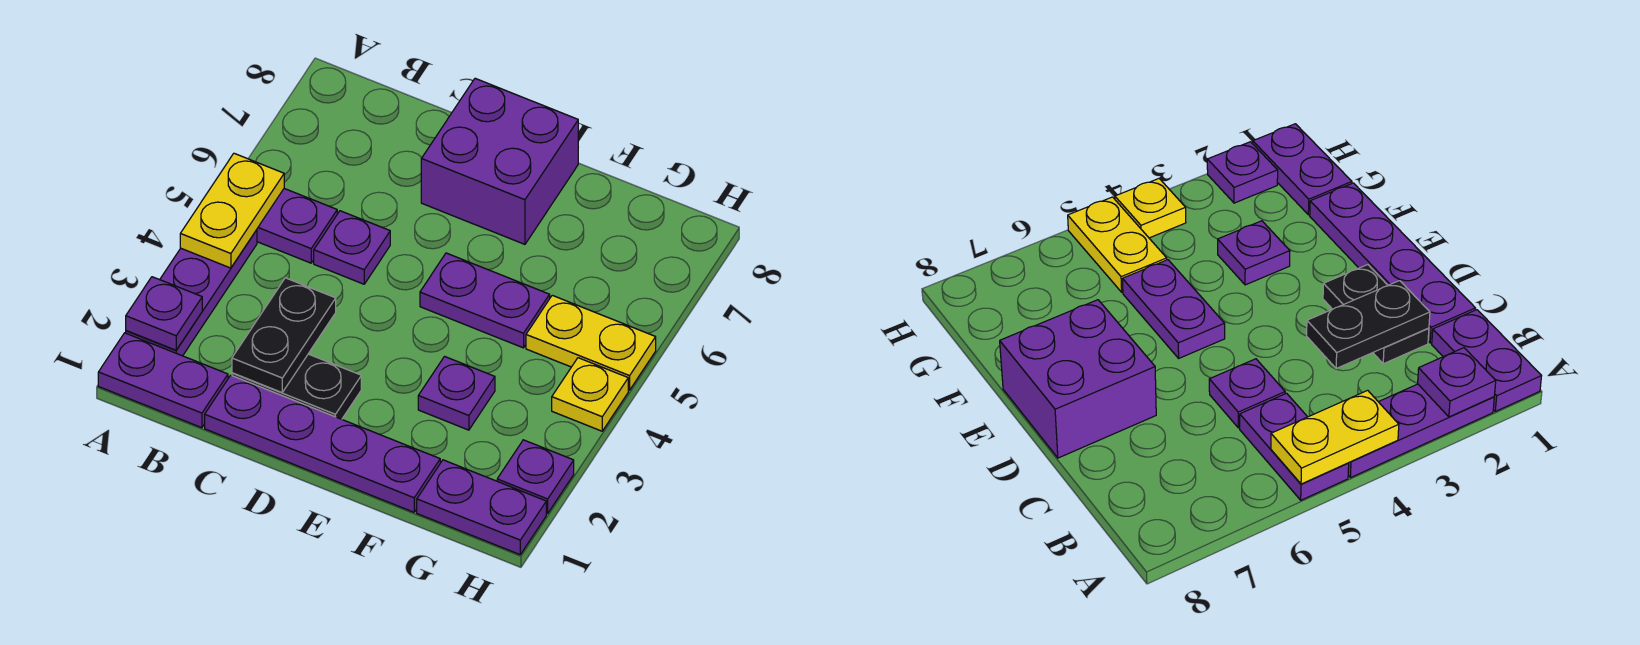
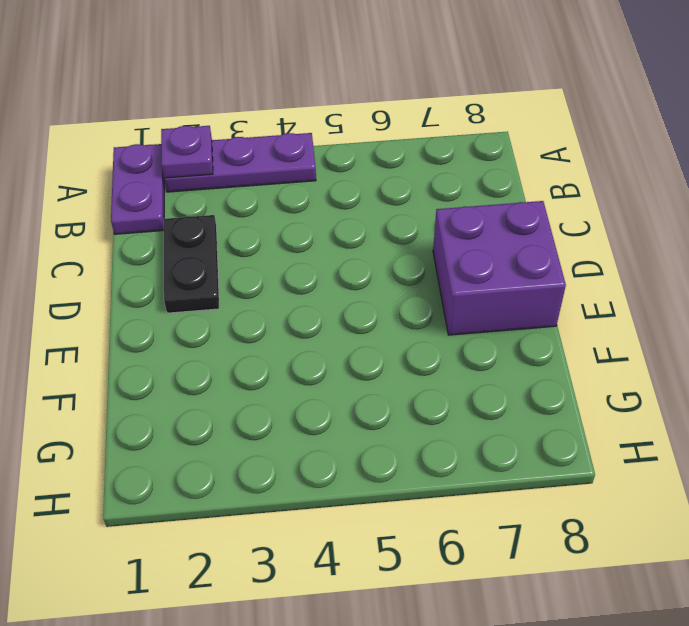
none -> purple 1x2 plate [257,189,337,263]
none -> purple 1x4 plate [205,375,440,512]
none -> purple 1x1 plate [314,211,390,284]

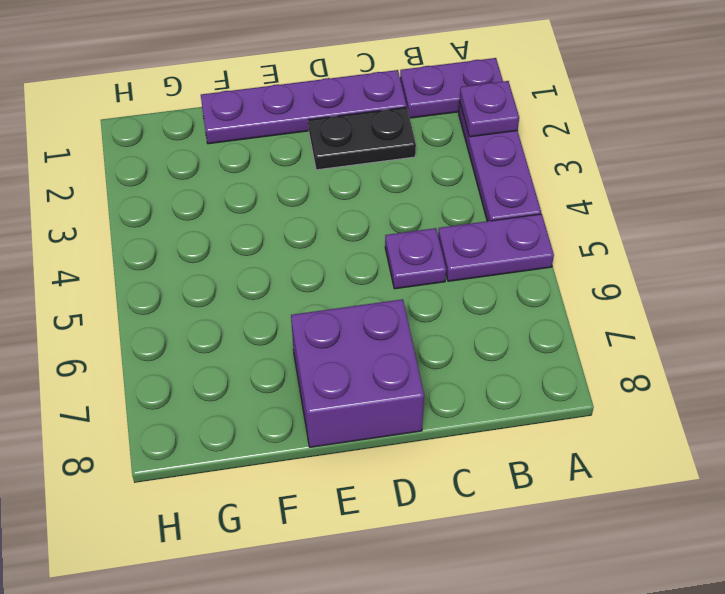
none -> purple 1x2 plate [420,253,550,348]
none -> purple 1x1 plate [418,357,495,430]
none -> purple 1x2 plate [417,460,546,554]

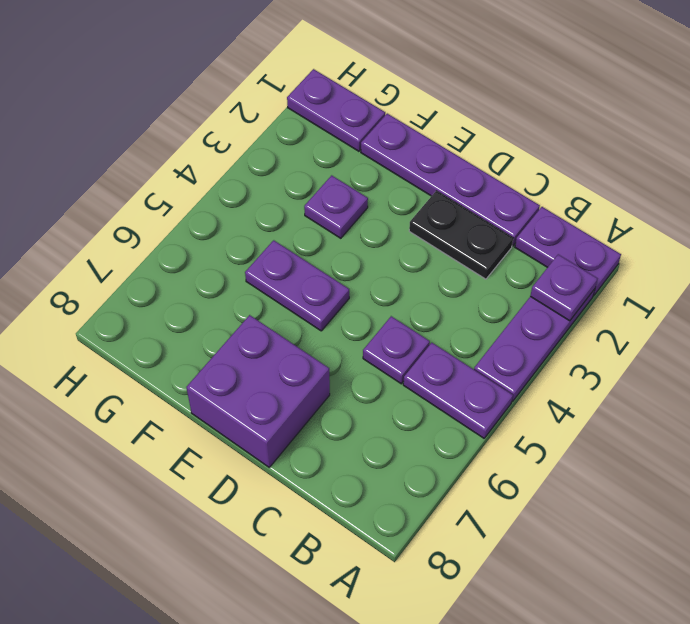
none -> yellow 1x2 plate [526,295,656,390]
none -> purple 1x1 plate [497,440,574,513]
none -> yellow 1x1 plate [552,358,628,431]

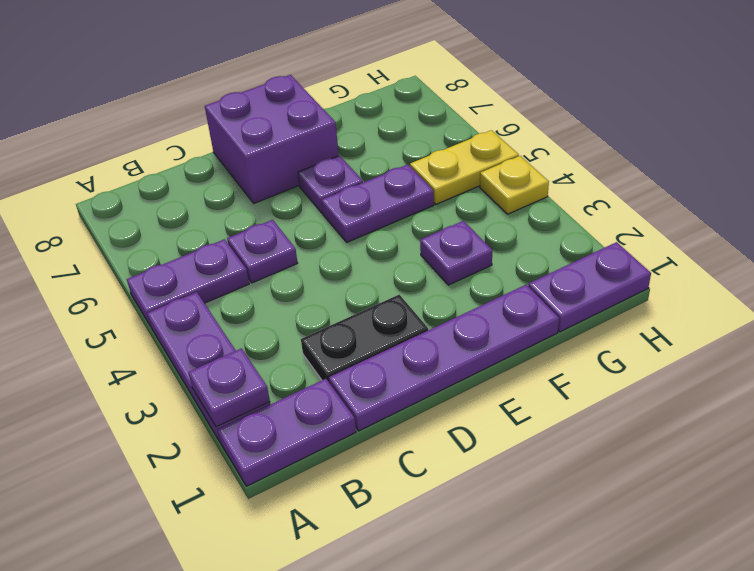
purple 1x1 plate [298,156,363,213] -> purple 1x1 plate moved to [497,440,574,513]
none -> yellow 1x2 plate [180,153,284,268]
none -> black 1x2 plate [232,278,336,392]

